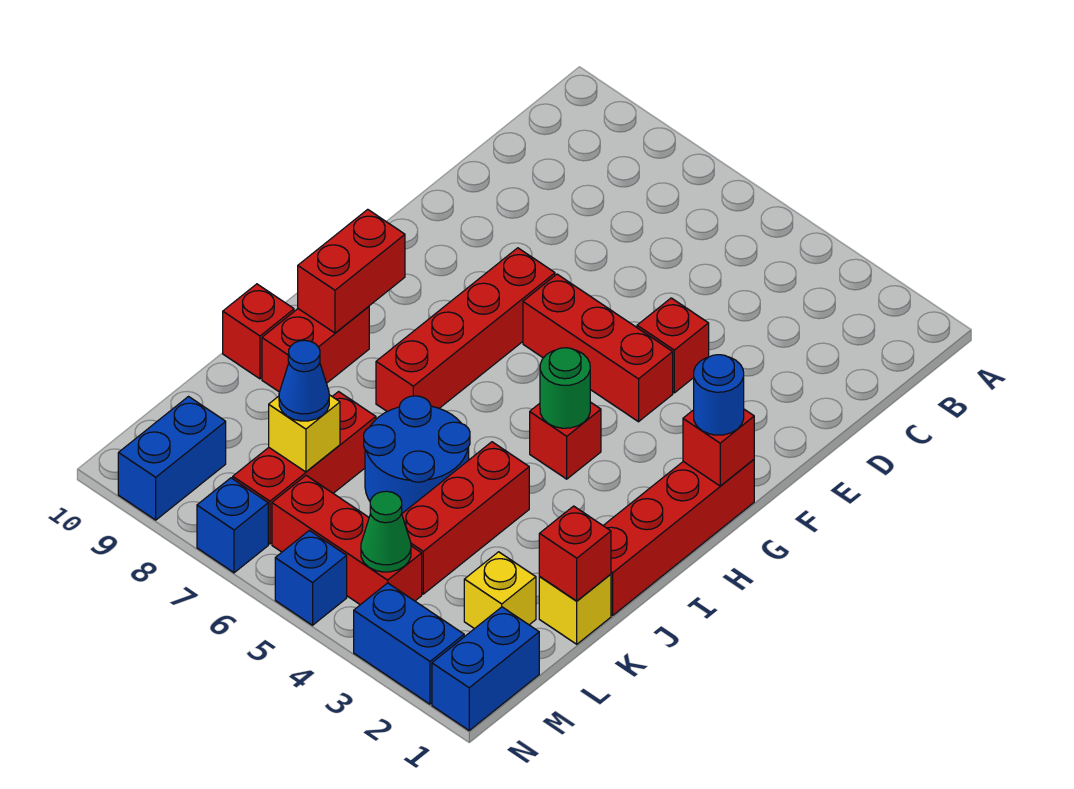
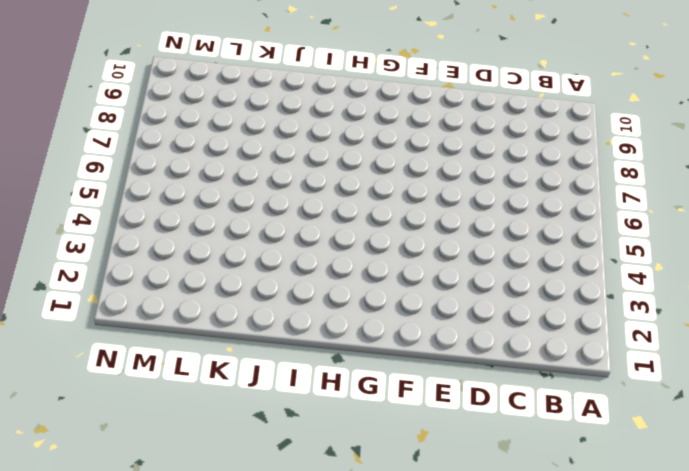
none -> red 1x1 brick [637,298,709,393]
none -> red 1x3 brick [523,274,673,422]
none -> red 1x4 brick [376,248,555,412]

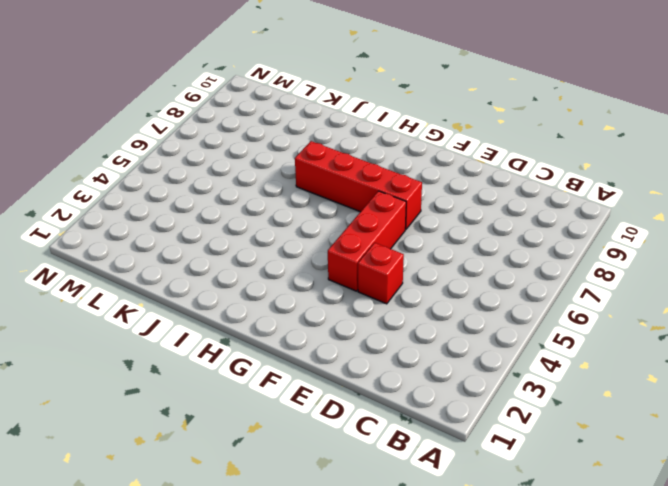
none -> red 1x4 brick [603,460,754,615]
none -> red 1x1 brick [530,402,601,479]
none -> red 1x2 brick [262,306,369,392]

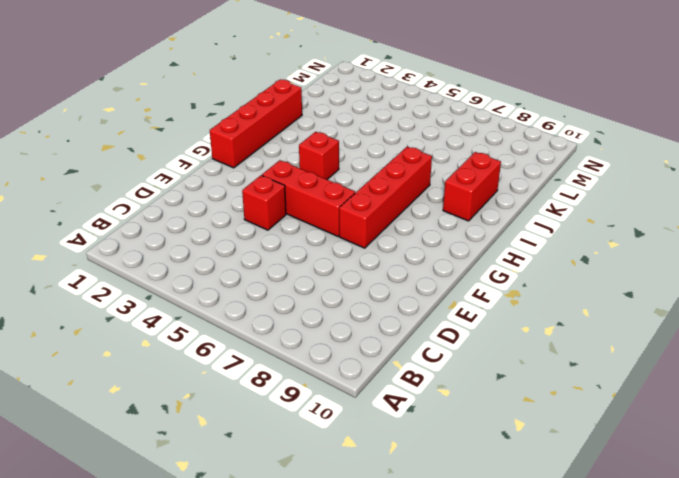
none -> red 1x3 brick [402,442,529,594]
none -> blue 2x2 round brick [364,396,470,513]
none -> red 1x1 brick [223,284,294,379]

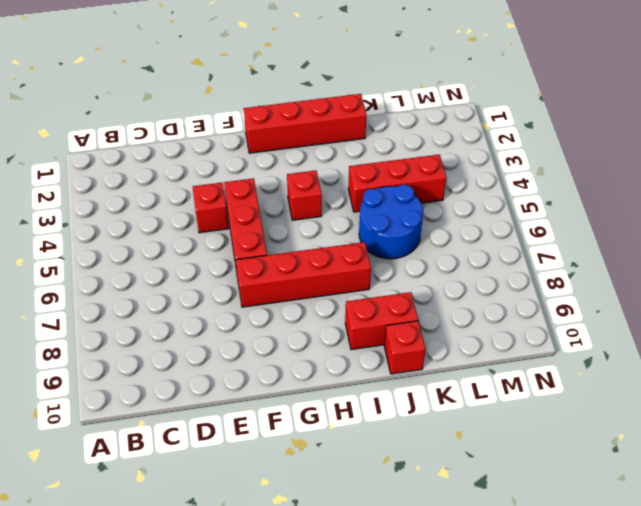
none -> yellow 1x1 brick [539,574,611,644]
none -> red 1x3 brick [233,392,376,544]
none -> yellow 1x1 brick [464,552,536,629]

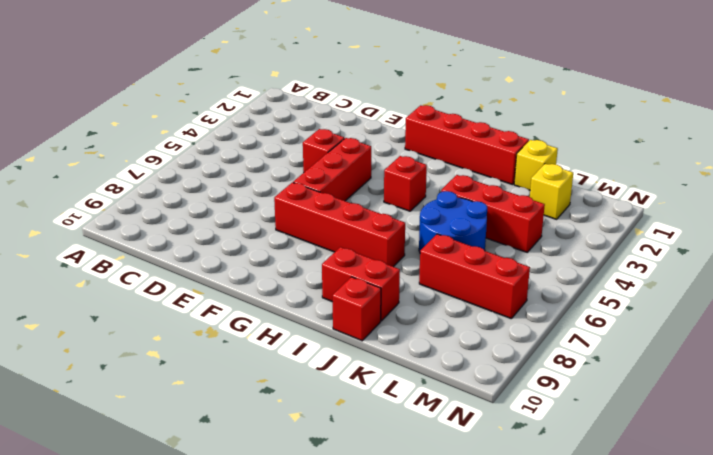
none -> blue 1x2 brick [432,607,539,730]
none -> red 1x3 brick [272,476,422,605]
none -> blue 1x2 brick [118,397,226,520]

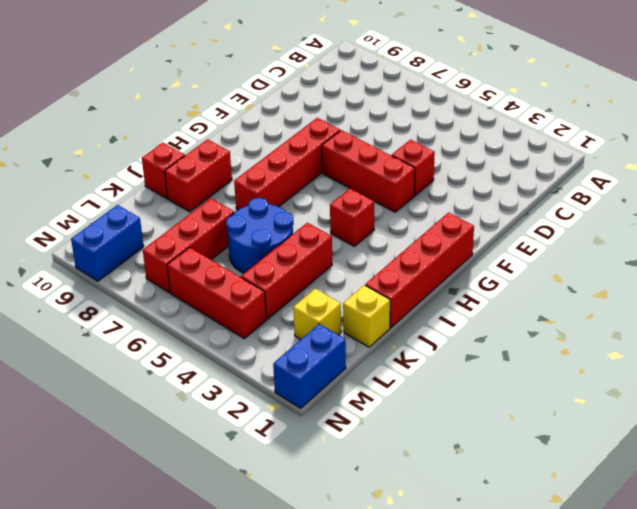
none -> blue 1x2 brick [354,583,464,704]
none -> blue 1x1 brick [275,530,347,625]
none -> blue 1x1 brick [197,478,268,573]

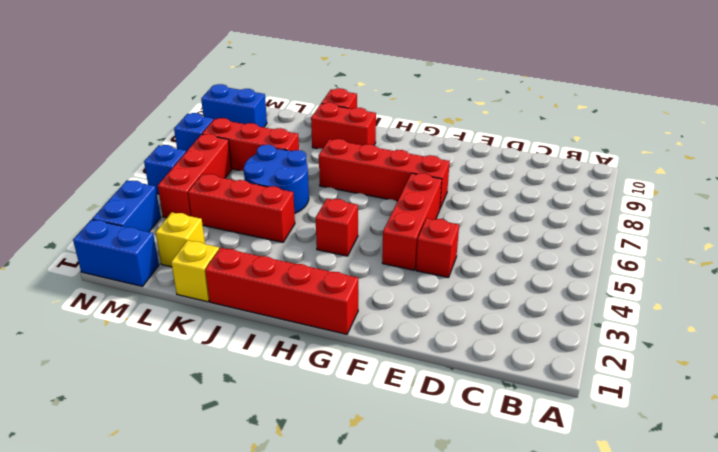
none -> red 1x1 brick [683,409,754,486]
none -> green 1x1 round brick [540,348,590,428]
none -> red 1x2 brick [298,209,405,333]

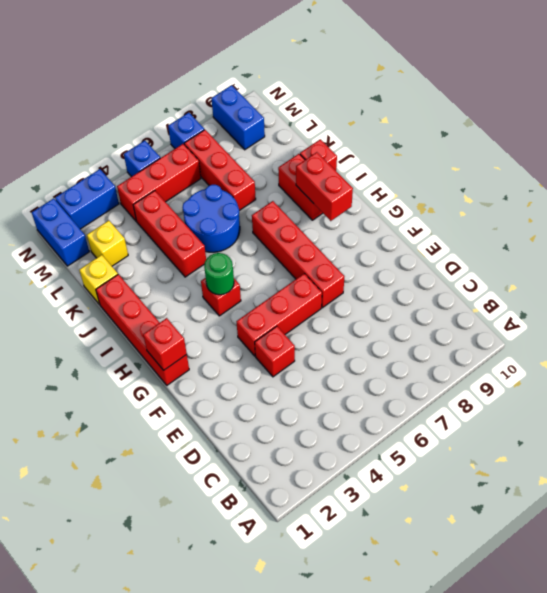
none -> red 1x1 brick [539,506,611,601]
none -> yellow 1x1 brick [269,395,340,472]
none -> green 1x1 cone [361,491,411,572]

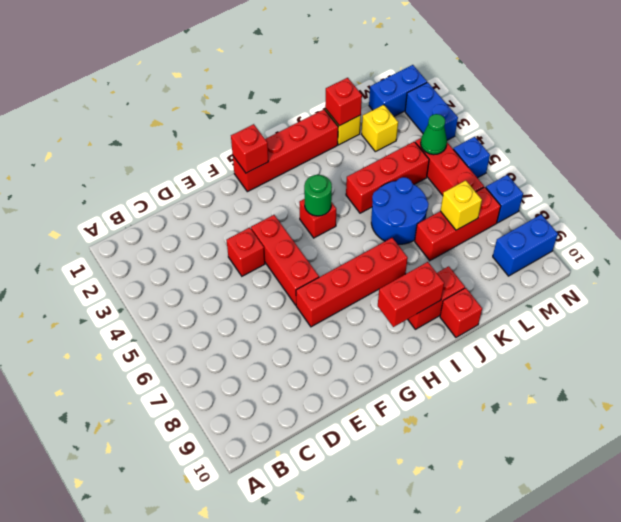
none -> blue 1x1 round brick [694,355,744,435]
none -> blue 1x1 cone [279,340,329,421]

